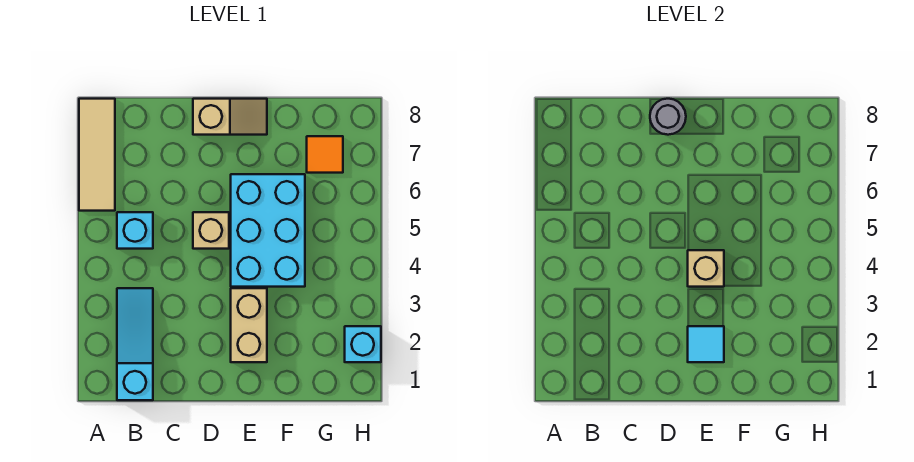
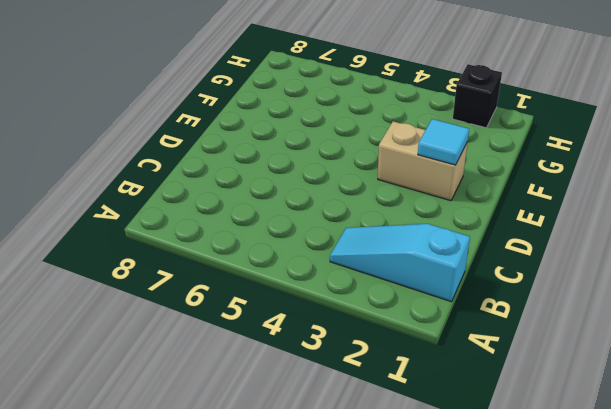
black 1x1 brick [453,64,502,128] -> cyan 1x1 brick [345,326,381,362]
none -> tan 1x3 tile [79,99,115,211]
none -> cyan 1x1 brick [117,212,153,249]
none -> tan 1x1 brick [193,212,229,249]

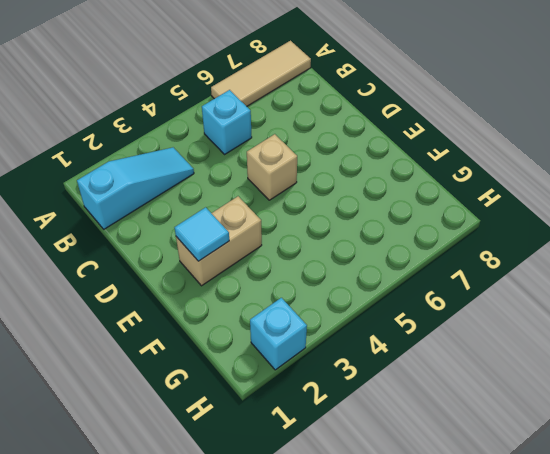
none -> tan 1x2 slope [193,99,267,135]
none -> cyan 2x3 brick [231,174,305,287]
none -> orange 1x1 tile [307,136,343,173]

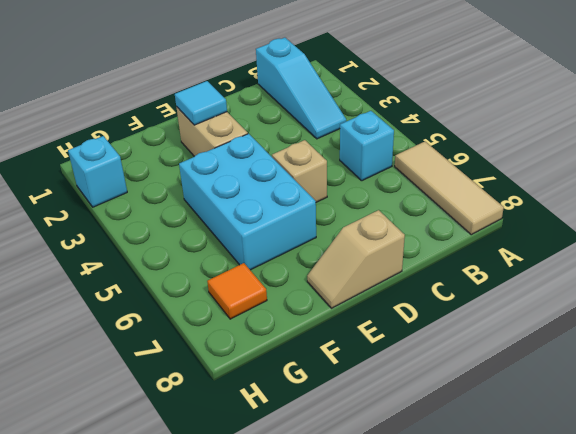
none -> grey 1x1 round brick [650,99,686,135]
none -> tan 1x1 brick [688,250,724,287]

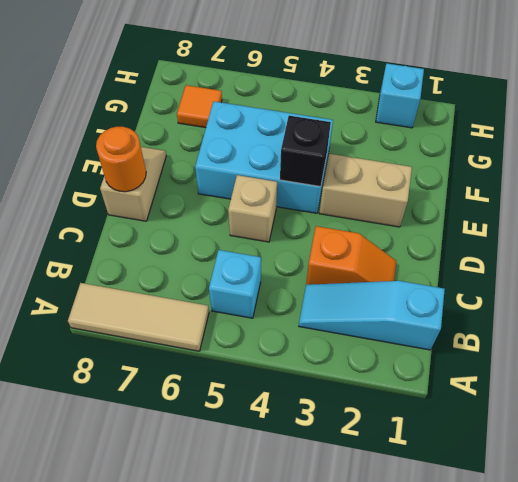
orange 1x2 slope [306,226,396,285] -> none
orange 1x1 round brick [96,127,146,192] -> grey 1x1 round brick [650,99,686,135]
black 1x1 brick [280,116,331,187] -> tan 1x1 brick [688,250,724,287]
none -> cyan 1x1 tile [688,326,724,362]

